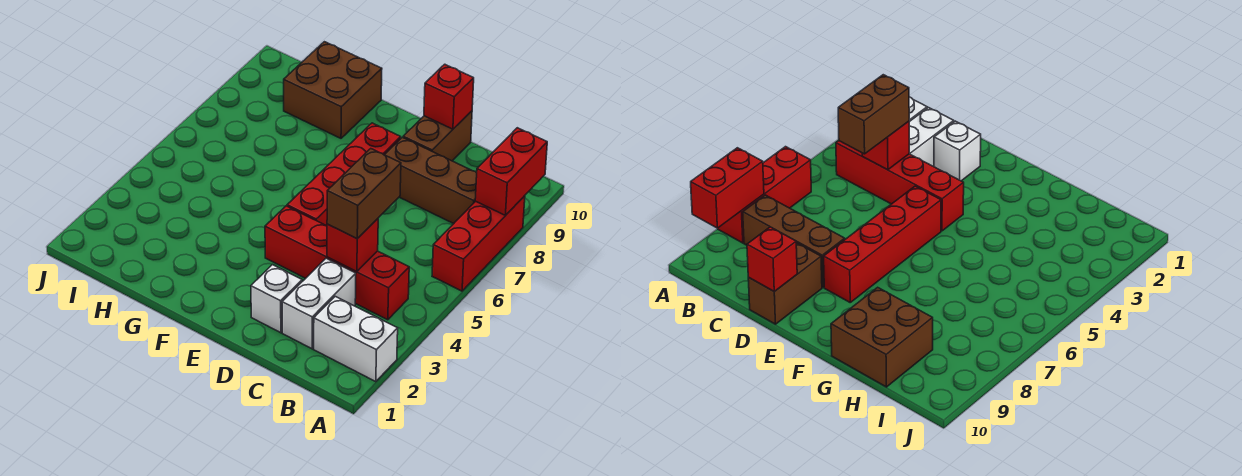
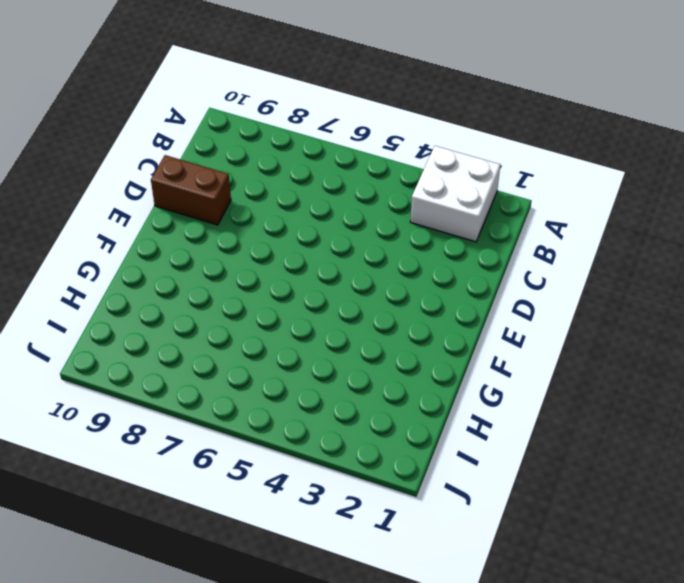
white 2x2 brick [410,146,500,242] -> white 1x2 brick [314,296,398,382]
none -> red 1x3 brick [432,196,525,291]
none -> red 1x4 brick [265,206,409,320]
none -> brown 1x3 brick [385,137,477,224]

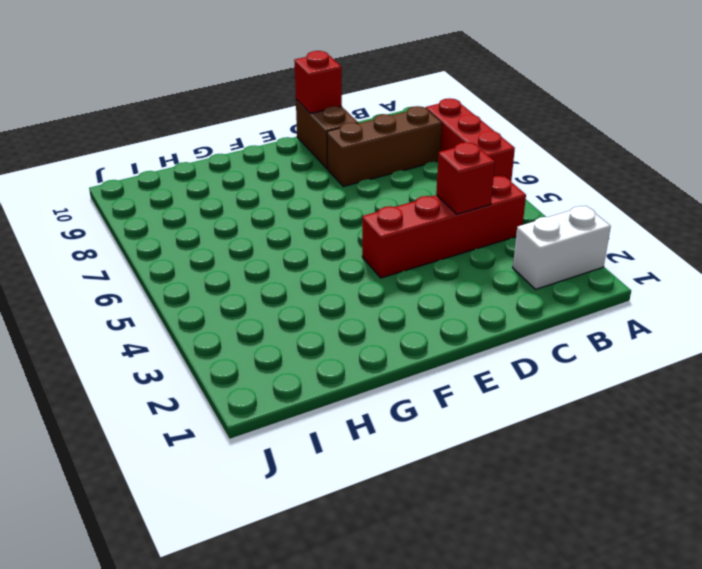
none -> white 1x2 brick [282,258,356,349]
none -> white 1x1 brick [251,265,302,333]
none -> red 1x4 brick [287,123,401,226]

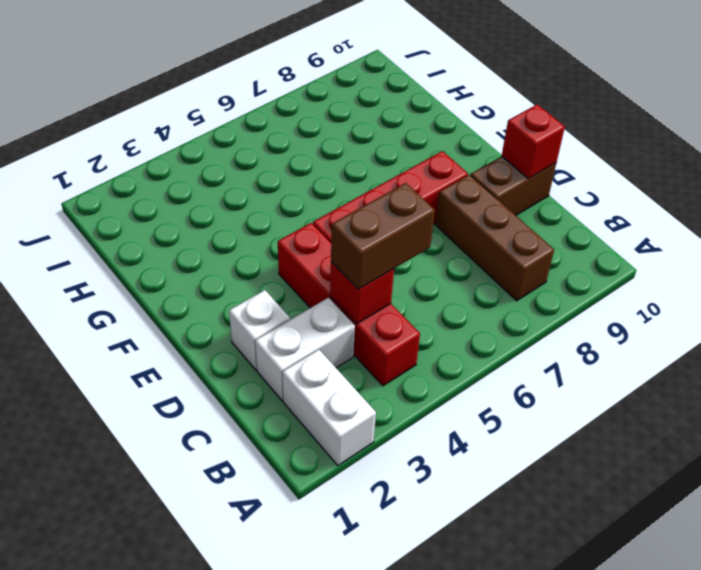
none -> red 1x3 brick [432,196,525,291]
none -> brown 2x2 brick [284,42,382,138]
none -> red 1x2 brick [475,128,547,215]

